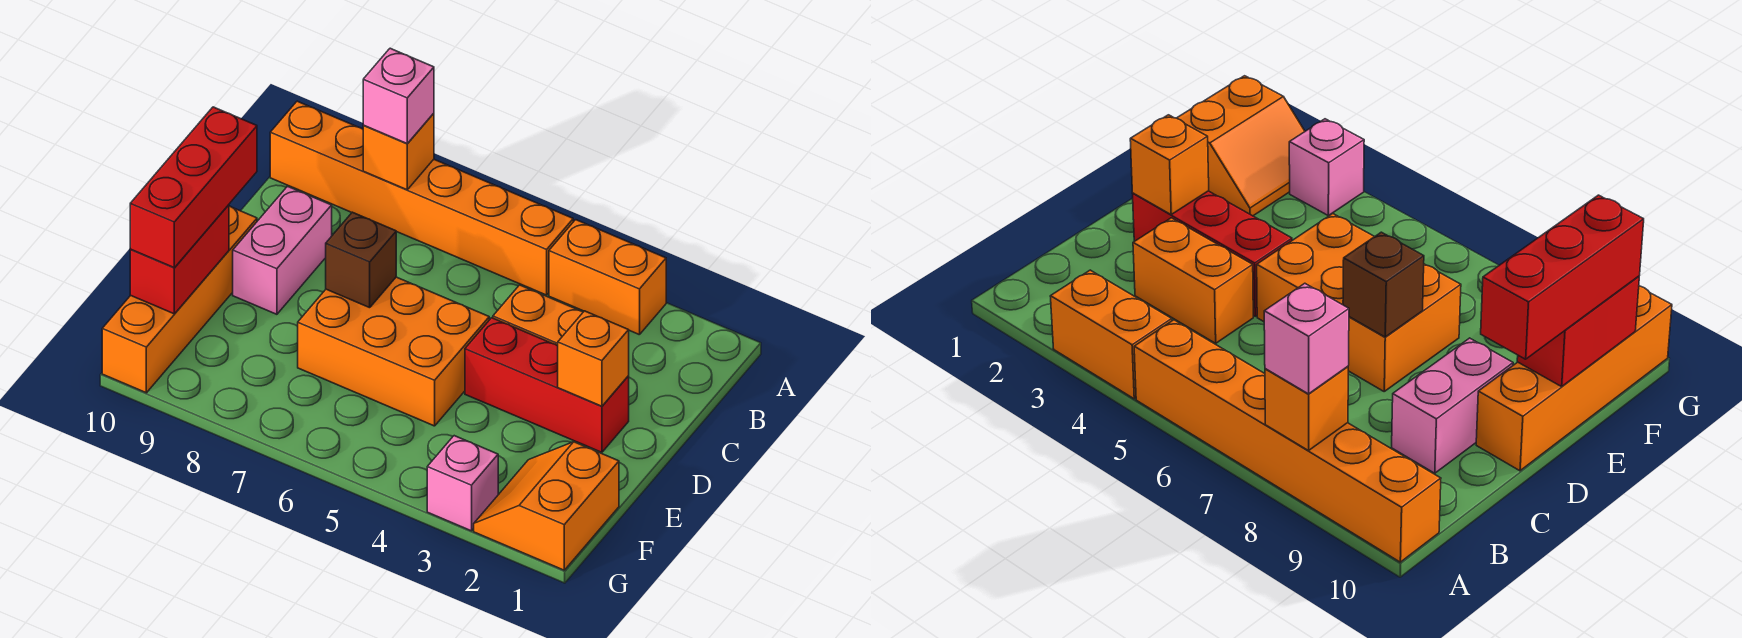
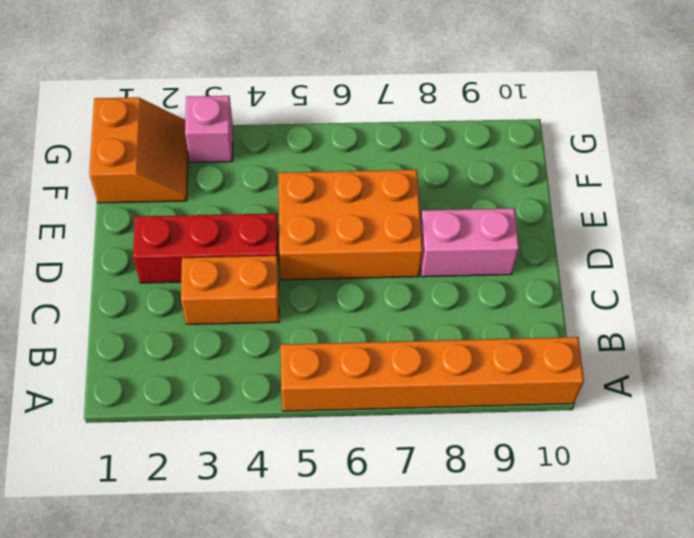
pink 1x2 brick [420,208,519,277] -> pink 1x2 brick turned to [233,186,332,314]
none -> orange 1x2 brick [549,220,666,335]
none -> orange 1x4 brick [102,206,257,393]
none -> orange 1x1 brick [363,113,434,190]

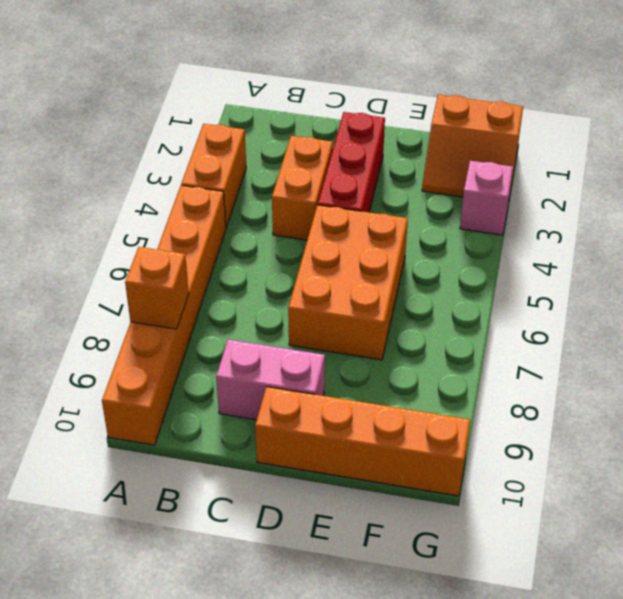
none -> orange 1x1 brick [558,311,629,406]
none -> brown 1x1 brick [326,212,396,308]
none -> red 1x2 brick [130,205,229,314]

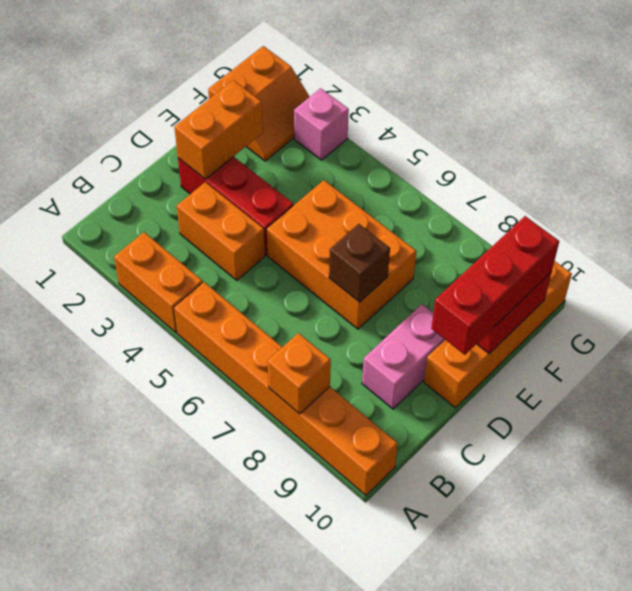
orange 1x2 brick [174,80,263,179] -> orange 1x1 brick [558,311,629,406]
none -> pink 1x1 brick [363,48,434,144]

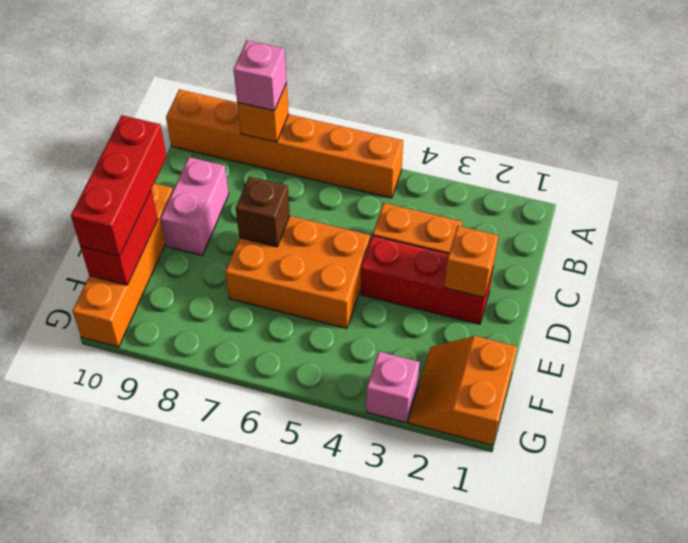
none -> orange 1x2 brick [549,220,666,335]

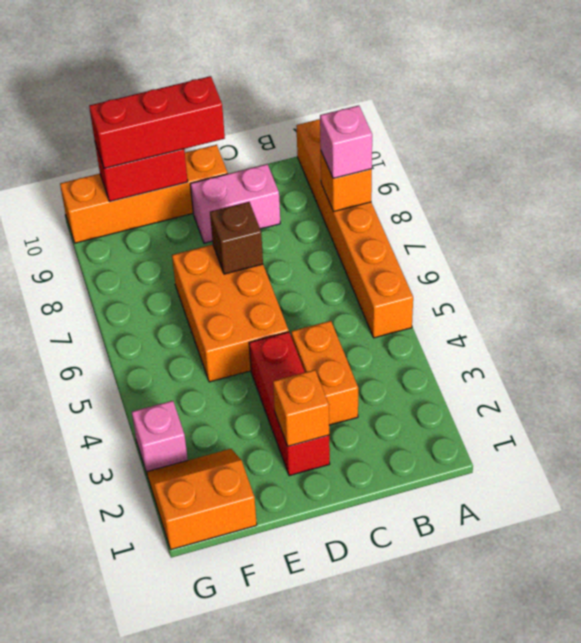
none -> orange 1x2 brick [549,220,666,335]

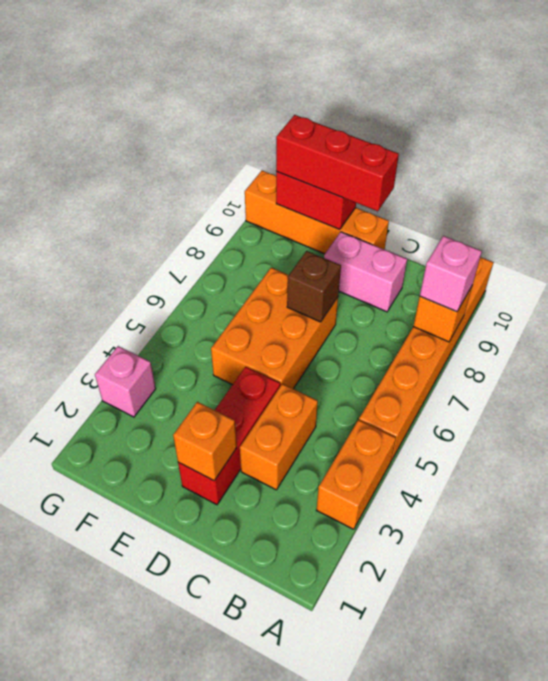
none -> orange 2x2 slope [474,442,619,570]

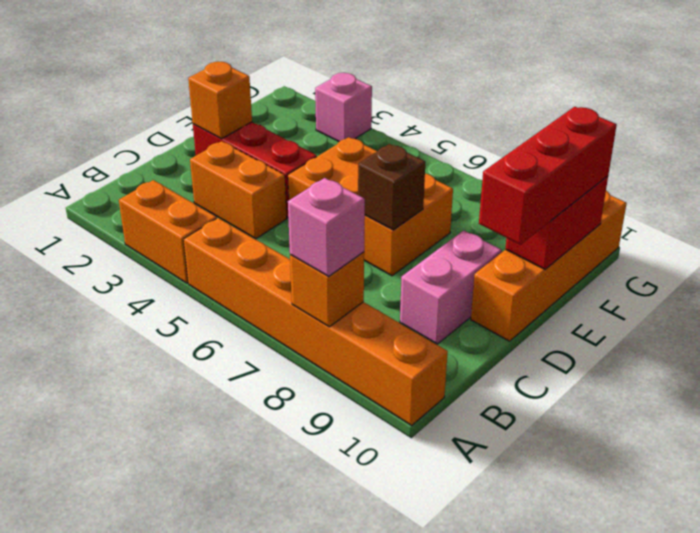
none -> orange 2x2 slope [474,442,619,570]

